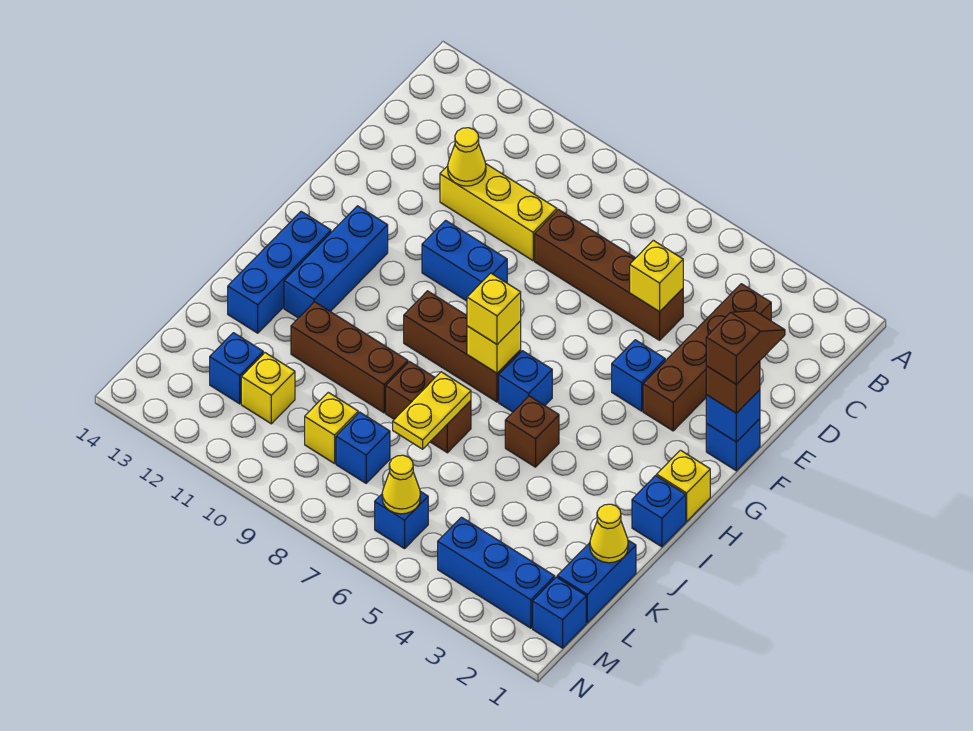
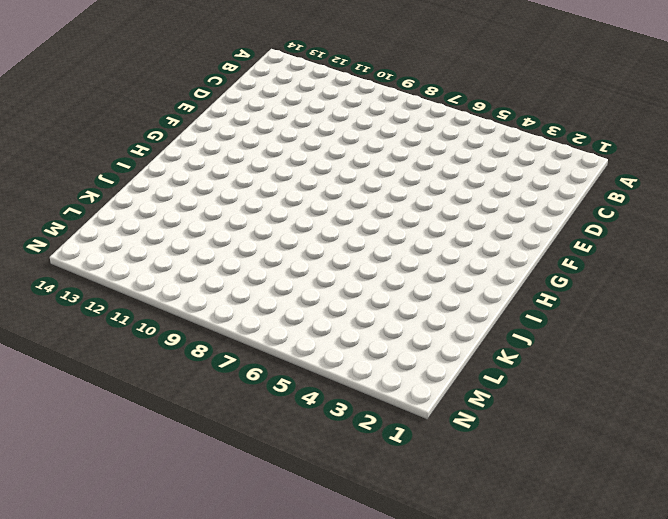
none -> brown 1x4 brick [643,284,771,431]
none -> brown 1x4 brick [535,210,683,340]
none -> yellow 1x3 brick [440,163,557,261]
none -> blue 1x1 brick [706,419,760,471]

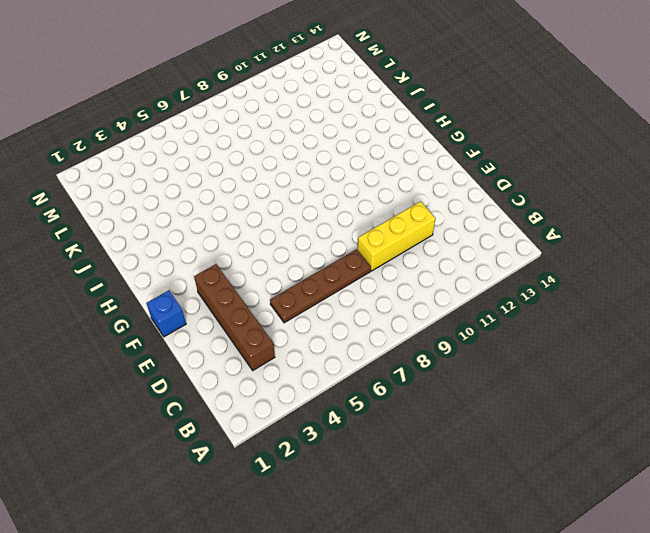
brown 1x4 plate [270,249,371,323] -> brown 1x4 brick [535,210,683,340]
none -> blue 1x1 brick [612,340,665,411]
none -> blue 1x2 brick [422,220,507,301]
none -> blue 1x3 brick [284,206,388,318]
none -> yellow 1x1 brick [657,450,710,521]

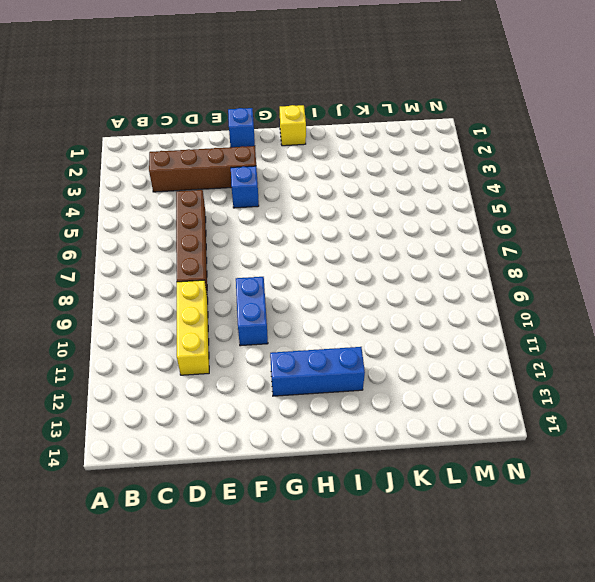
none -> blue 1x1 brick [499,351,552,412]
none -> brown 1x3 brick [404,291,521,402]
none -> blue 1x3 brick [228,211,331,333]
none -> blue 1x1 brick [632,476,686,547]

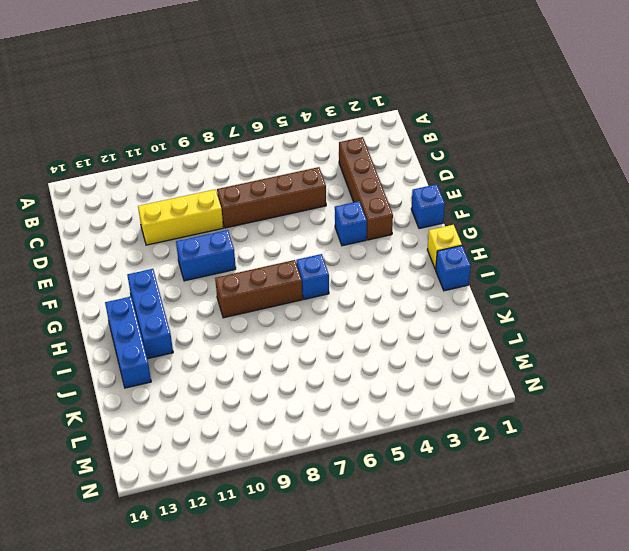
none -> brown 1x1 brick [505,396,559,467]
none -> brown 1x2 brick [386,362,471,453]
none -> brown 1x3 brick [291,302,408,413]
none -> blue 1x2 brick [557,540,636,623]

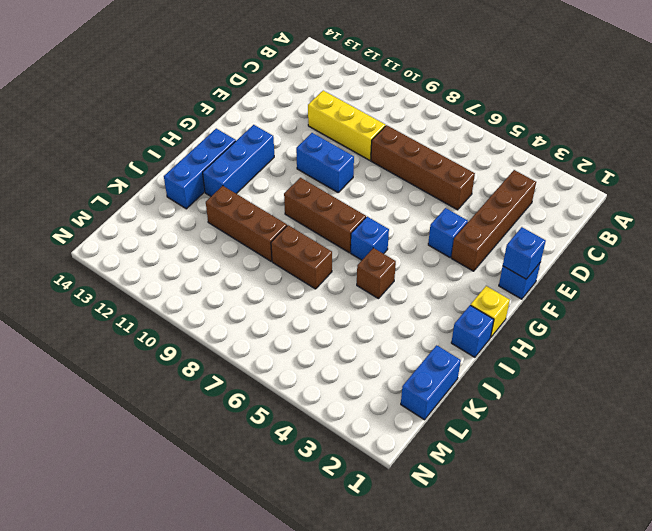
none -> blue 1x1 brick [336,412,390,483]
none -> yellow 1x1 brick [305,392,358,464]
none -> yellow 1x1 brick [241,353,295,424]
none -> blue 1x1 brick [210,333,263,404]

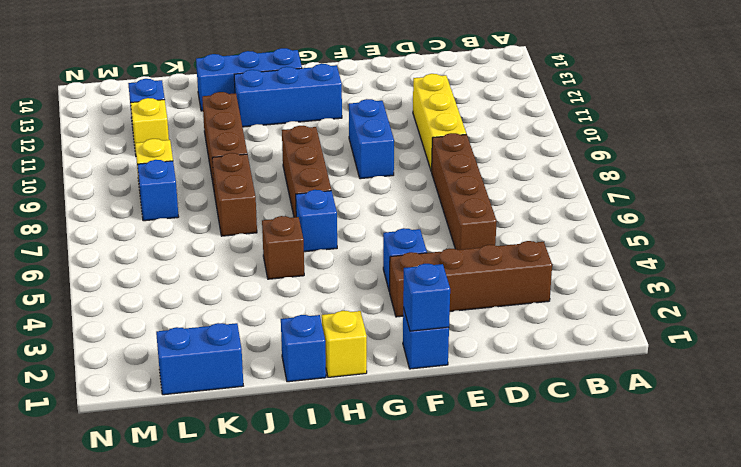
none -> blue 1x1 brick [533,577,586,648]
none -> blue 1x3 brick [438,517,555,628]
none -> blue 1x1 brick [375,491,428,549]
none -> yellow 1x1 brick [630,240,683,312]

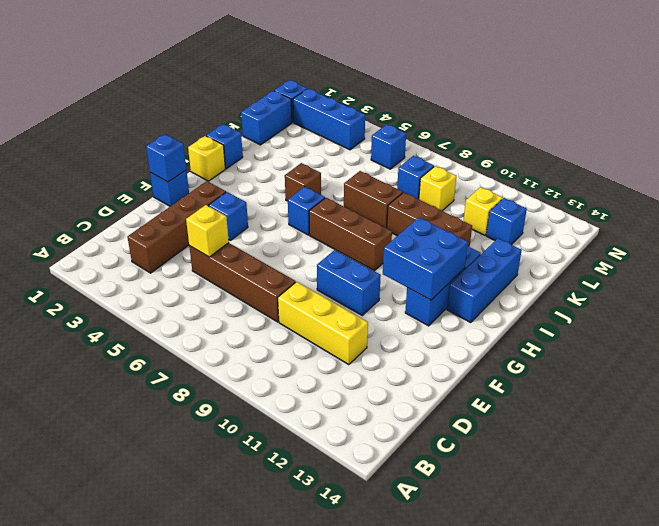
blue 2x2 brick [383,217,468,300] -> none
none -> yellow 1x1 cone [448,128,486,186]
none -> yellow 1x1 brick [467,321,521,373]
none -> yellow 1x2 plate [393,372,471,449]
none -> yellow 1x1 cone [590,504,628,563]

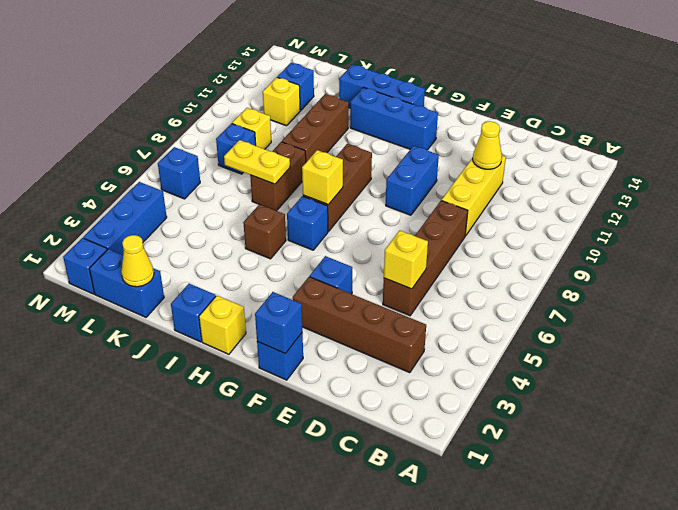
none -> yellow 1x1 cone [382,455,420,514]
none -> brown 1x1 brick [706,361,760,413]
none -> yellow 1x1 brick [467,273,521,344]
none -> brown 1x2 slope [706,311,785,384]

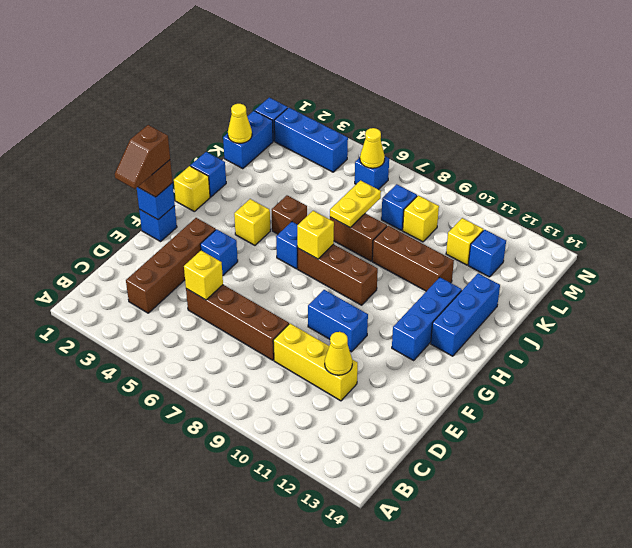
yellow 1x1 brick [234,199,270,245] -> yellow 1x1 brick moved to [467,273,521,344]

